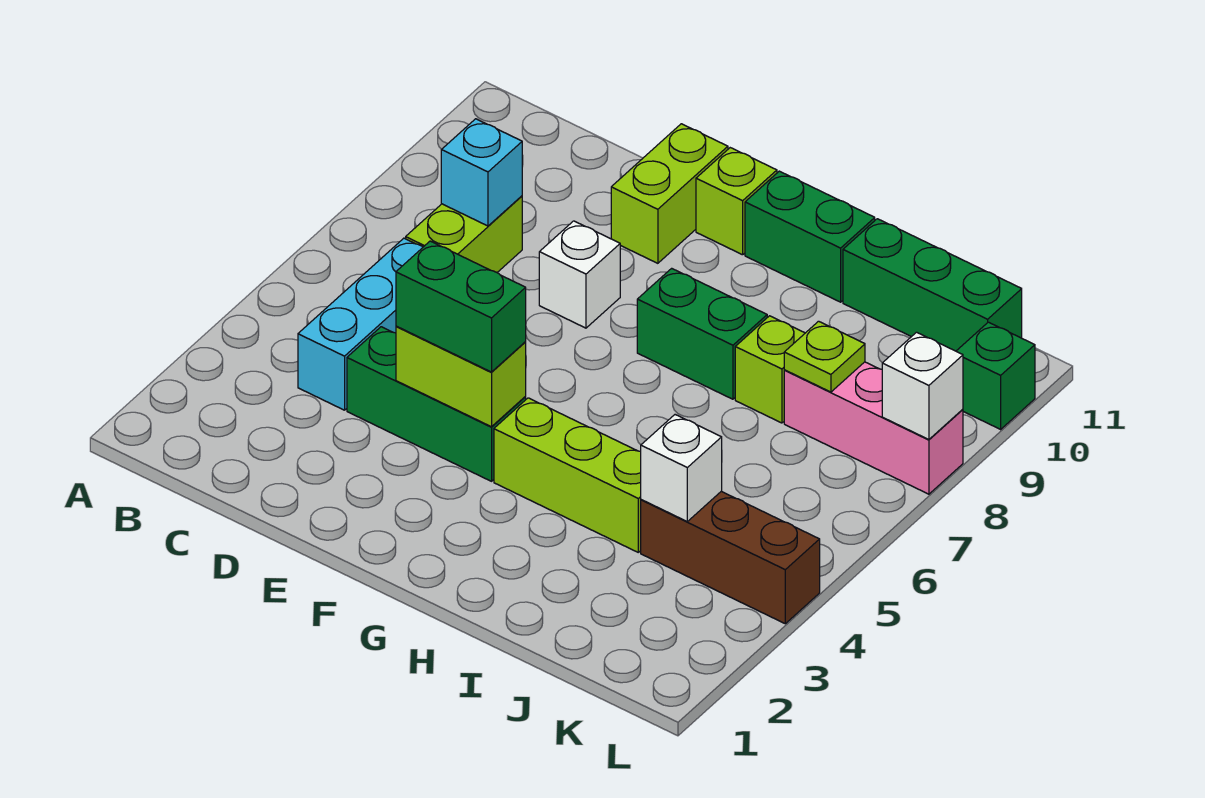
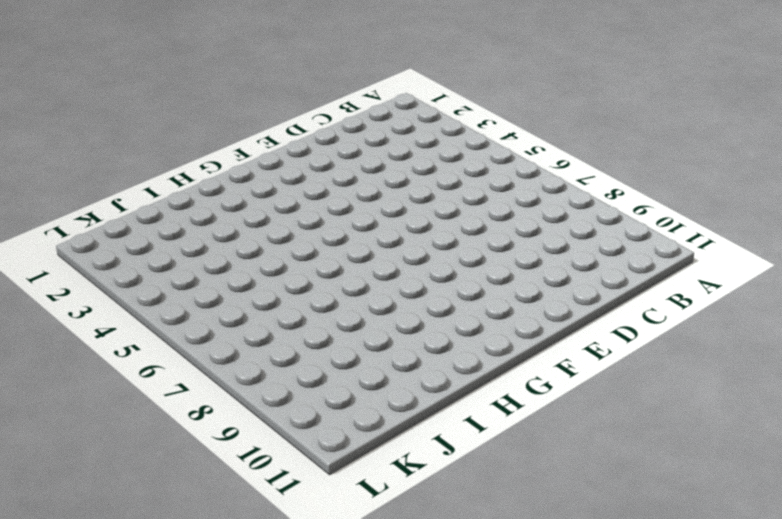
none -> cyan 1x3 brick [298,238,423,410]
none -> lime 1x2 brick [406,196,522,272]
none -> green 1x3 brick [347,327,526,481]

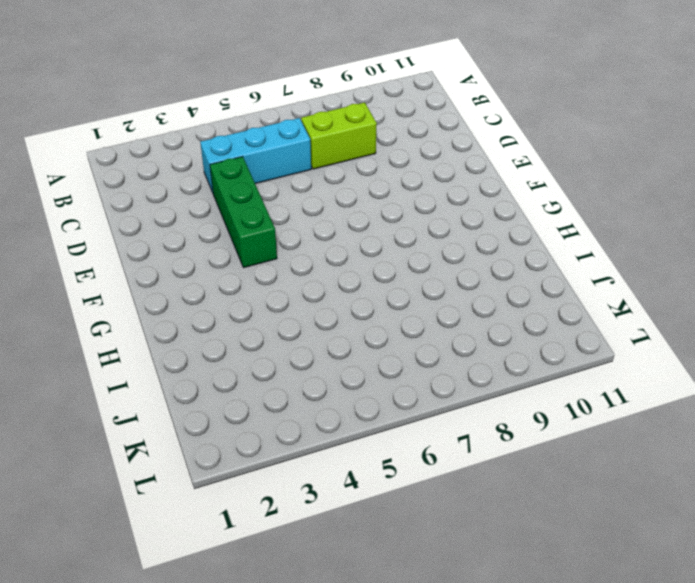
none -> white 1x1 brick [539,221,620,328]
none -> lime 1x2 brick [611,124,728,263]
none -> lime 1x1 brick [696,148,777,255]

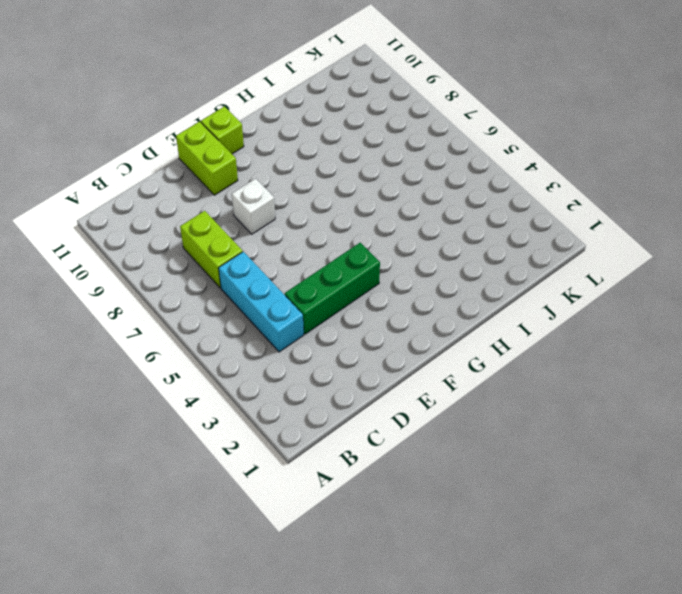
none -> lime 1x3 brick [494,398,641,552]
none -> green 1x2 brick [637,268,767,399]
none -> green 1x2 brick [745,171,875,302]

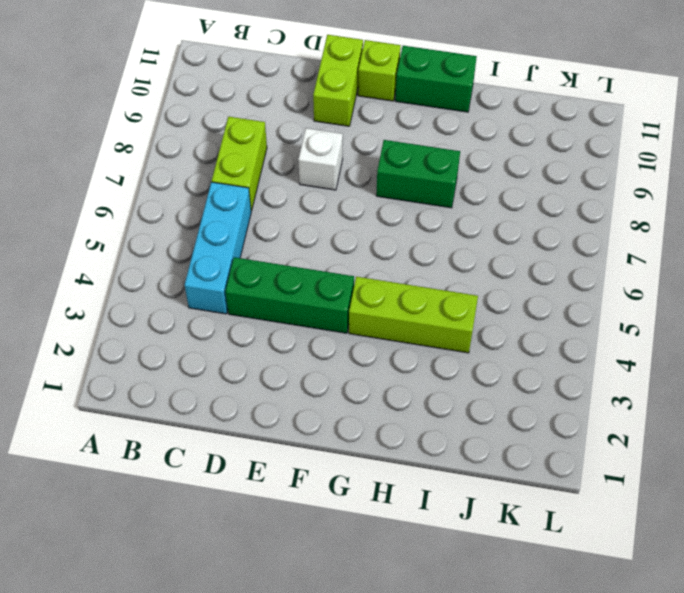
none -> lime 1x1 brick [735,316,805,423]
none -> green 1x3 brick [843,219,1022,351]
none -> brown 1x3 brick [641,491,820,624]

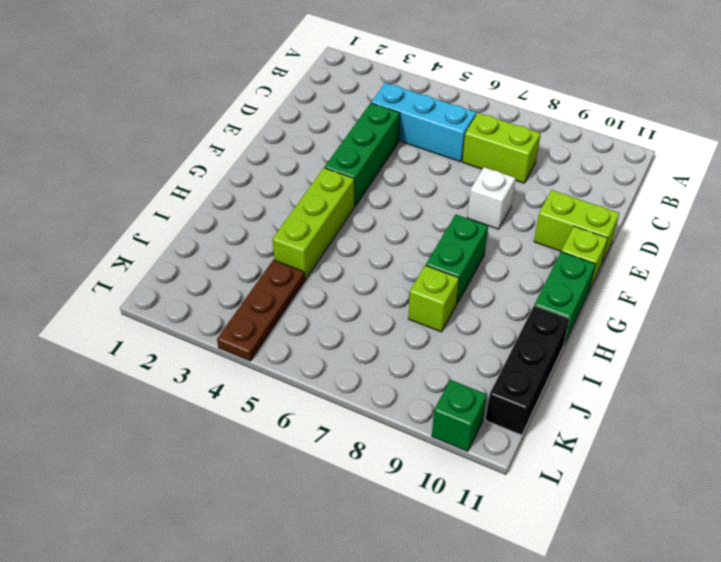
black 1x3 brick [486,306,570,435] -> green 1x3 brick [843,219,1022,351]
brown 1x3 plate [217,260,305,361] -> brown 1x3 brick [641,491,820,624]
none -> pink 1x3 brick [784,362,963,494]
none -> cyan 1x1 brick [441,119,522,226]
none -> lime 1x2 brick [396,326,526,427]

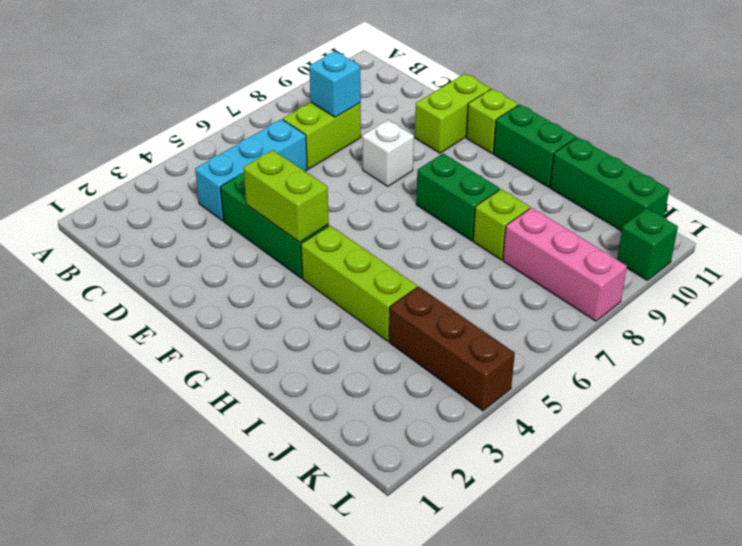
none -> white 1x1 brick [641,415,722,521]
none -> lime 1x1 plate [784,321,865,392]
none -> white 1x1 brick [882,332,963,440]

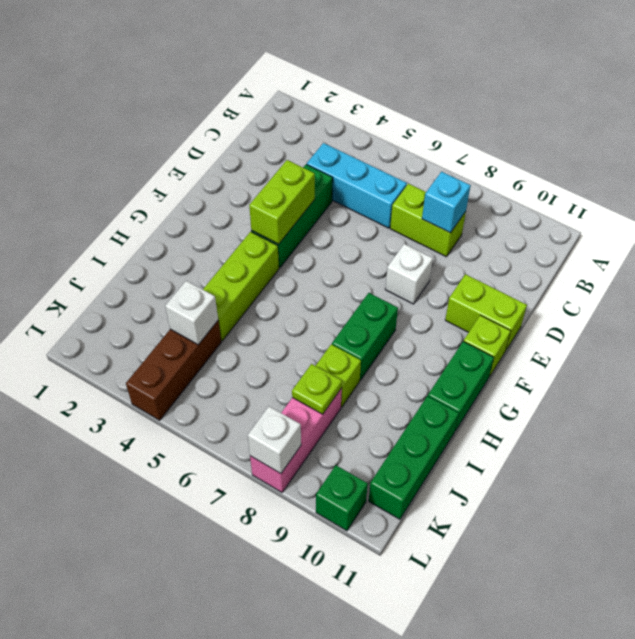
none -> green 1x2 brick [396,241,526,372]

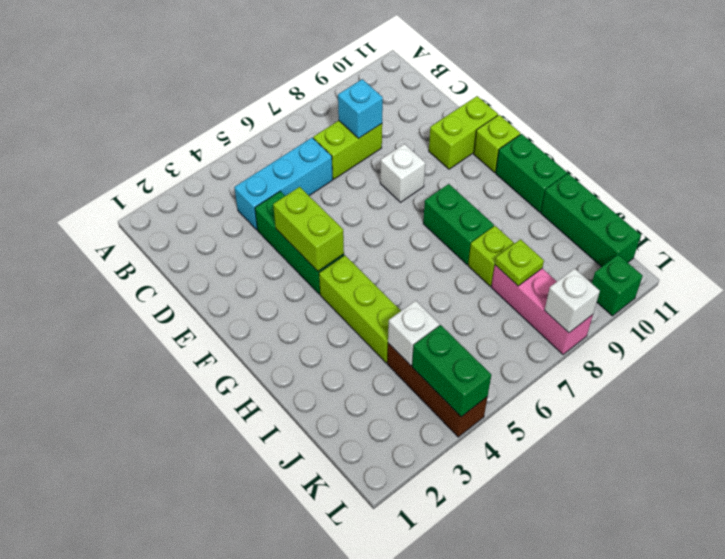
green 1x2 brick [412,325,491,417] -> green 1x2 brick moved to [396,241,526,372]

